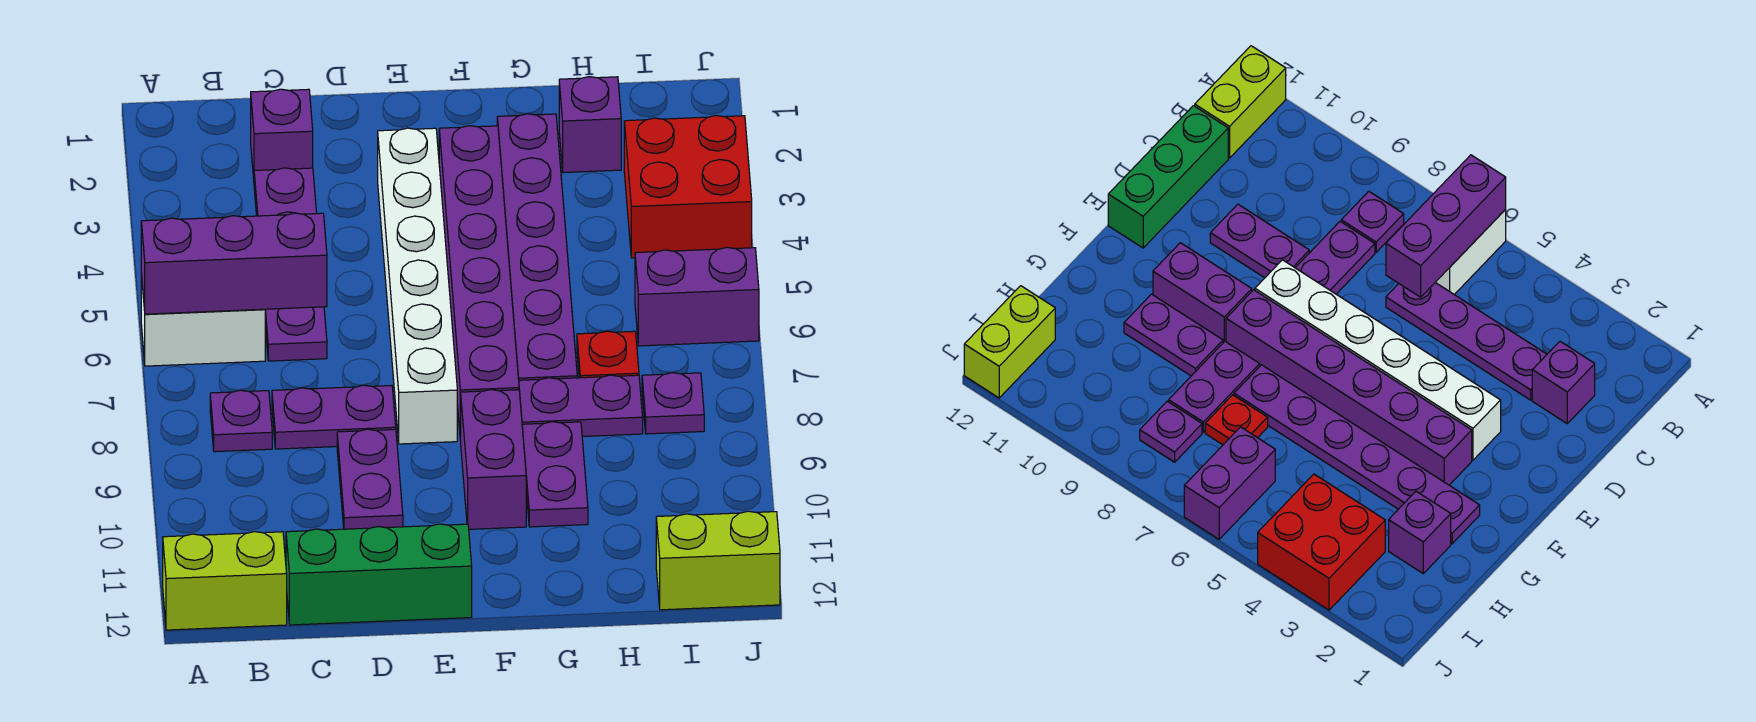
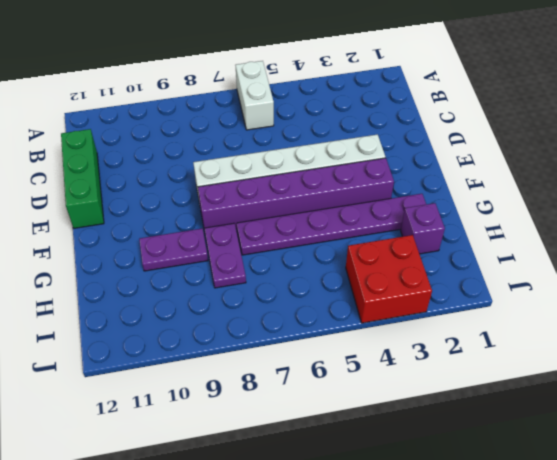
none -> lime 1x2 brick [163,532,287,630]
none -> purple 1x1 plate [210,390,272,452]
none -> purple 1x1 brick [251,89,313,179]

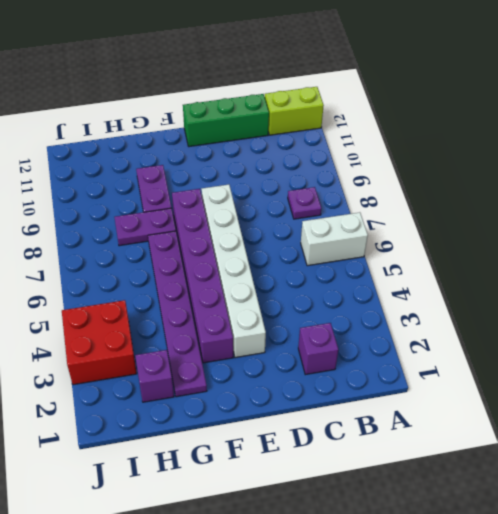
none -> purple 1x4 plate [254,168,327,361]
none -> purple 1x2 plate [272,385,396,449]
none -> purple 1x2 plate [337,429,403,529]

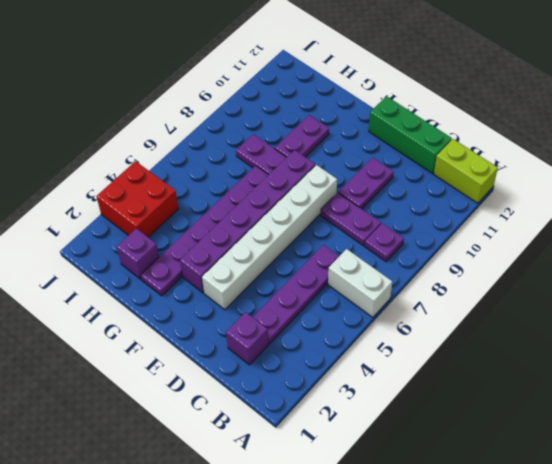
none -> purple 1x2 brick [461,390,526,529]
none -> red 1x1 plate [577,331,639,378]
none -> purple 1x2 brick [635,247,759,346]

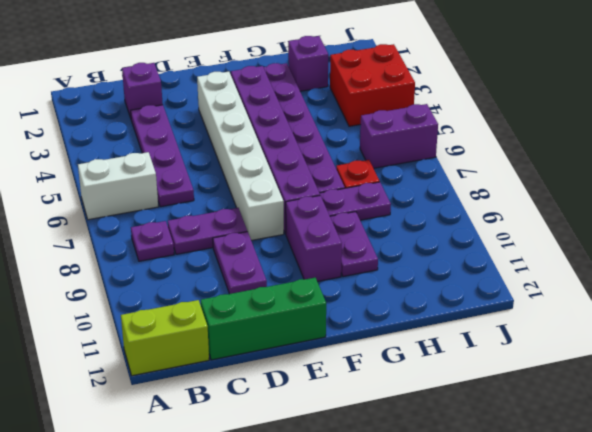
none -> purple 1x1 plate [642,373,704,434]
none -> lime 1x2 brick [656,511,780,610]
none -> purple 1x3 brick [141,213,327,314]

